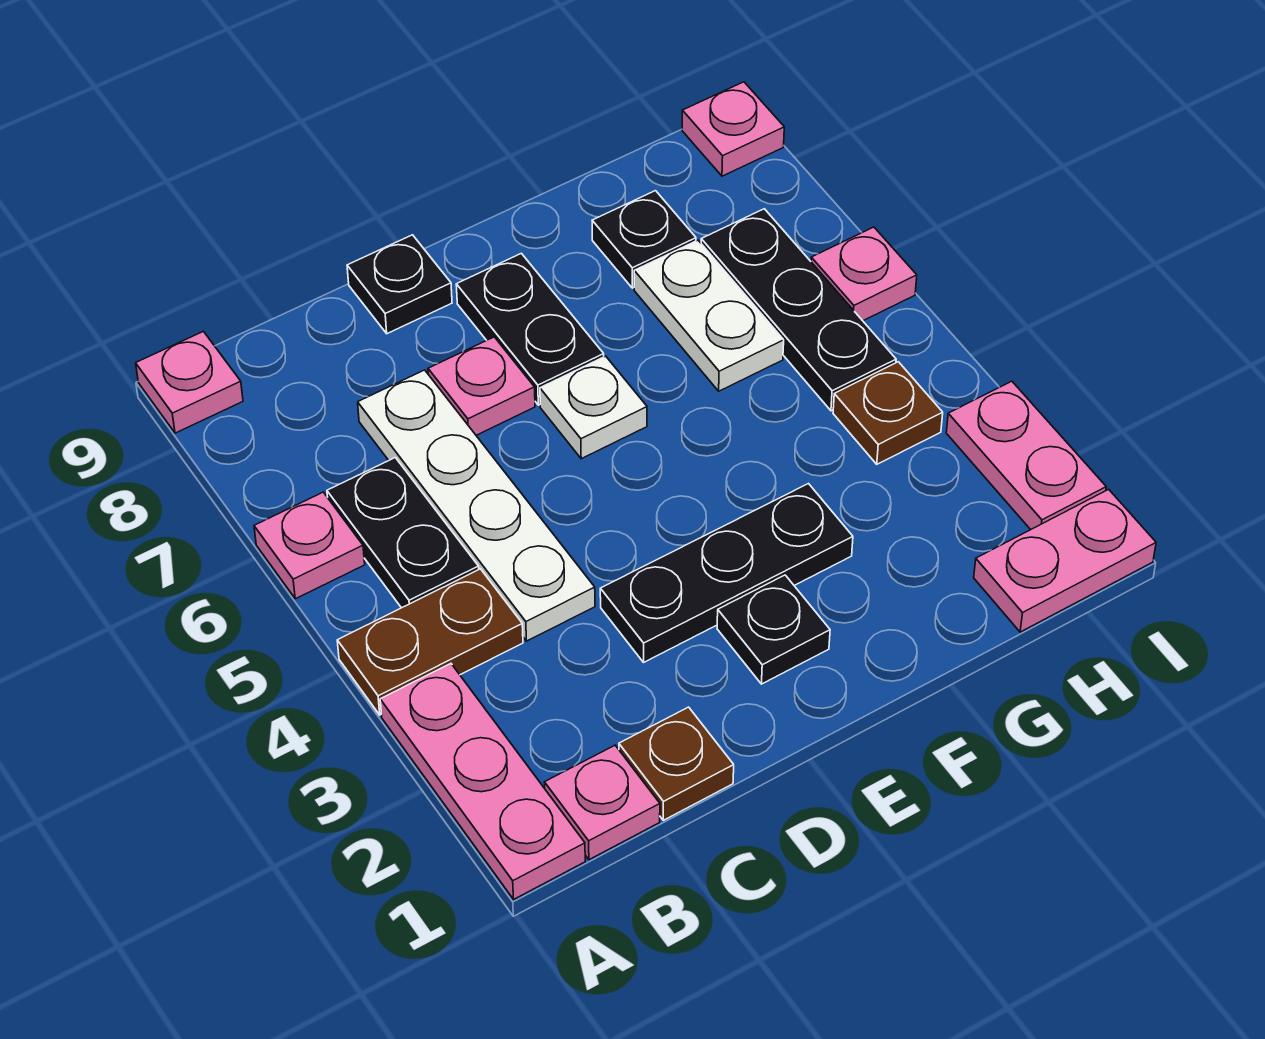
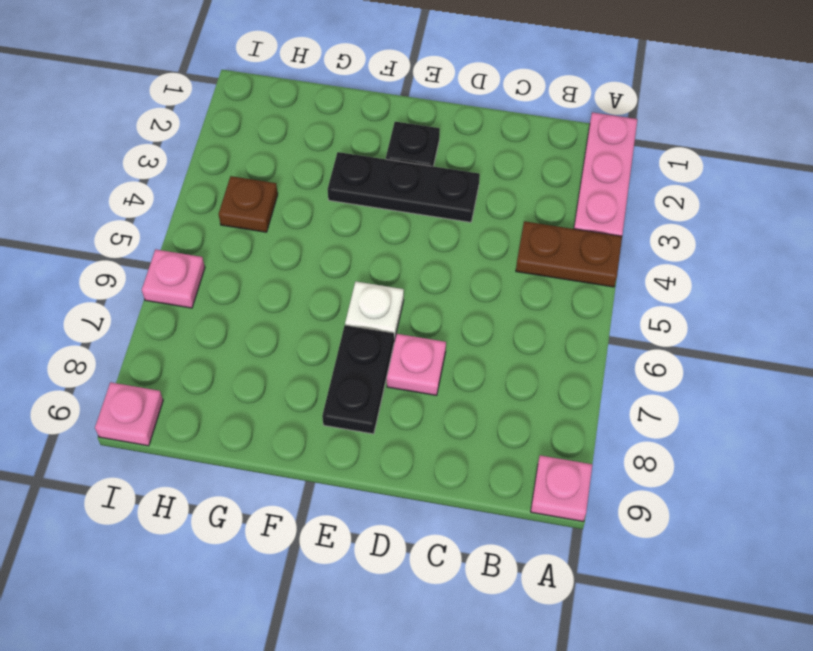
none -> pink 1x1 plate [254,492,365,599]
none -> pink 1x1 plate [544,745,660,860]
none -> black 1x2 plate [327,458,479,608]

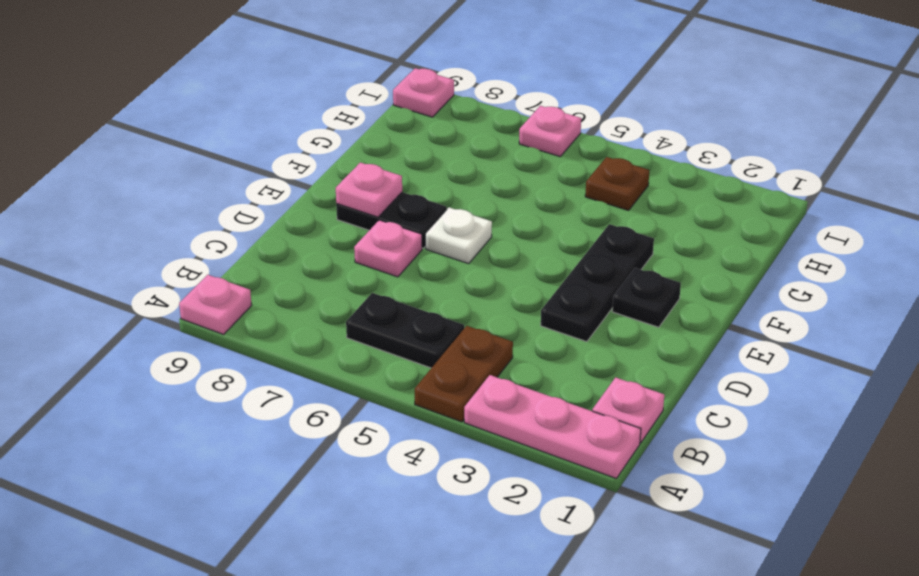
pink 1x1 plate [336,162,402,217] -> pink 1x1 plate moved to [254,492,365,599]
none -> brown 1x1 plate [619,707,734,820]
none -> white 1x4 plate [358,370,595,641]
none -> black 1x1 plate [347,235,452,334]

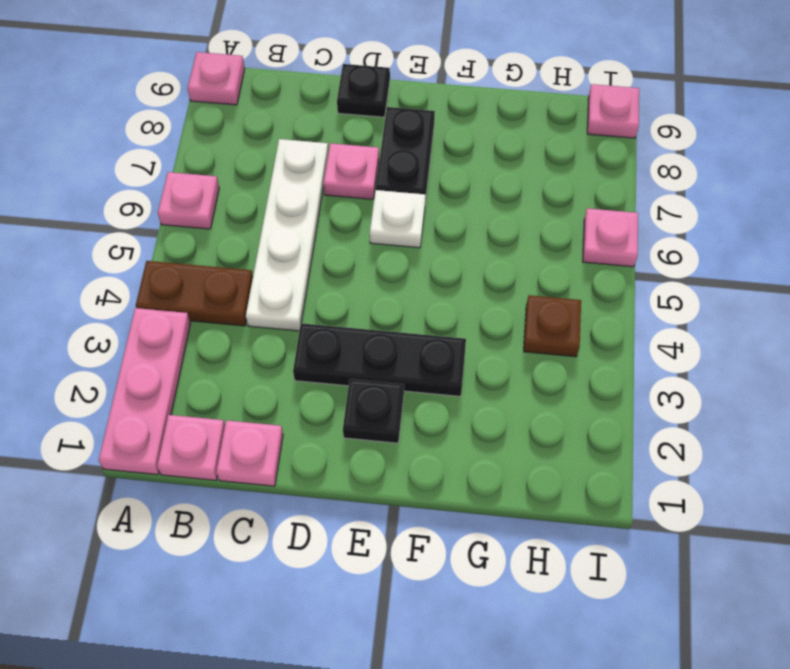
pink 1x1 plate [216,420,283,486] -> brown 1x1 plate [619,707,734,820]
none -> black 1x2 plate [327,458,479,608]
none -> white 1x2 plate [634,240,784,391]
none -> black 1x1 plate [592,191,696,288]

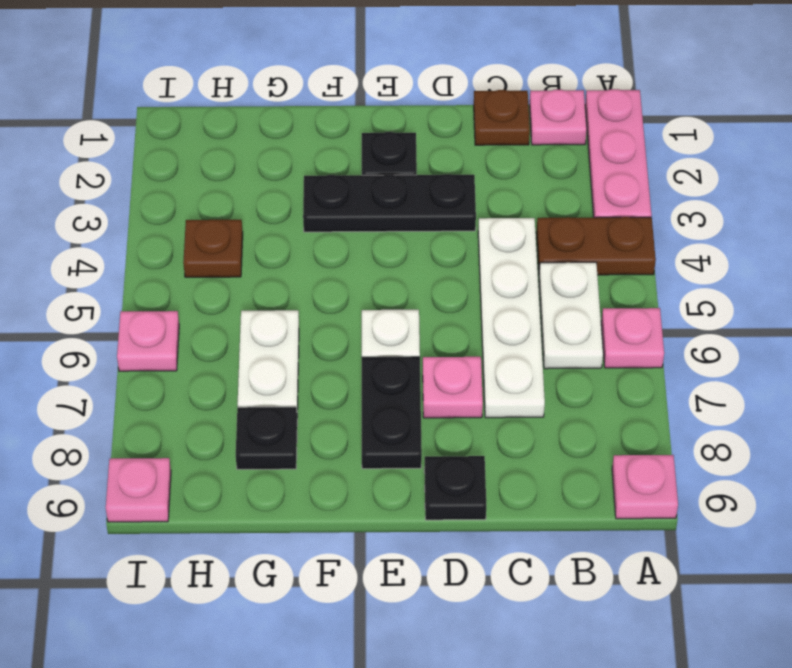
white 1x2 plate [539,262,603,369] -> black 1x2 plate [327,458,479,608]
none -> pink 1x2 plate [974,489,1156,632]
none -> black 1x3 plate [701,209,896,411]
none -> pink 1x2 plate [946,381,1106,530]

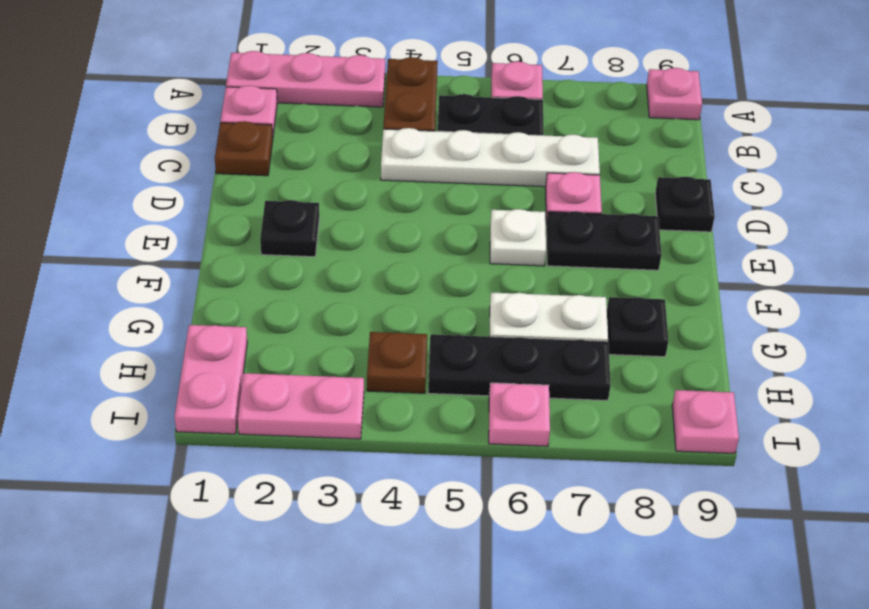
none -> black 1x3 plate [600,484,853,662]

